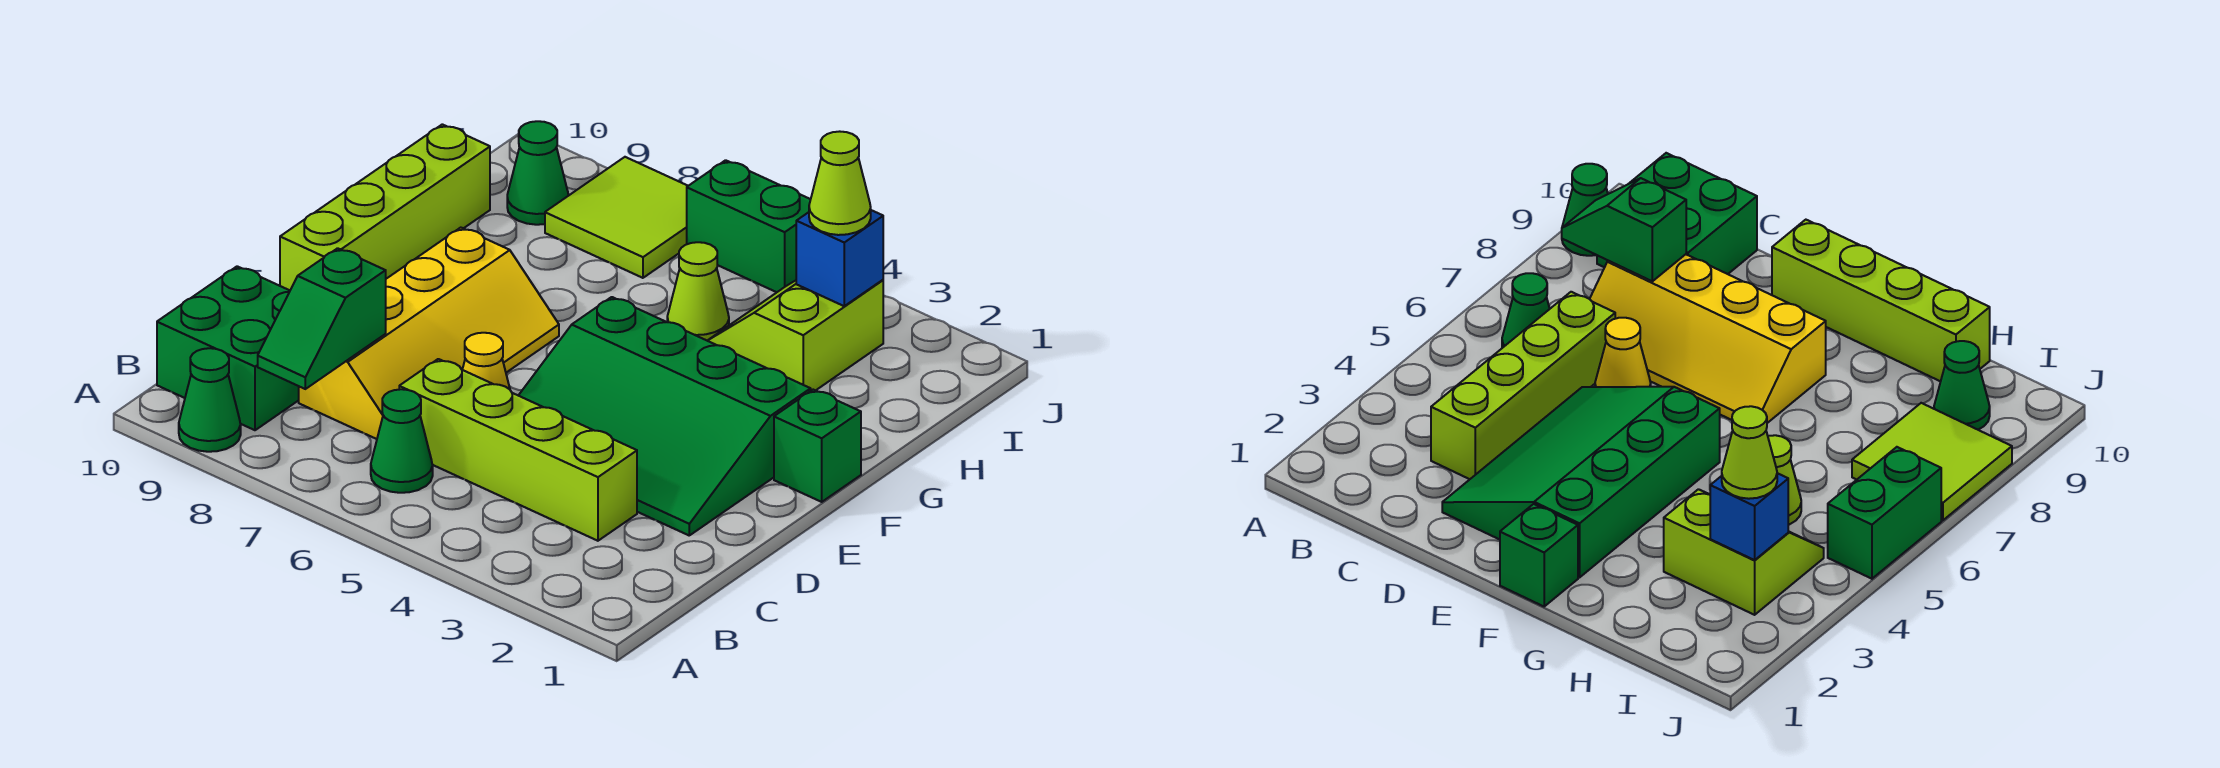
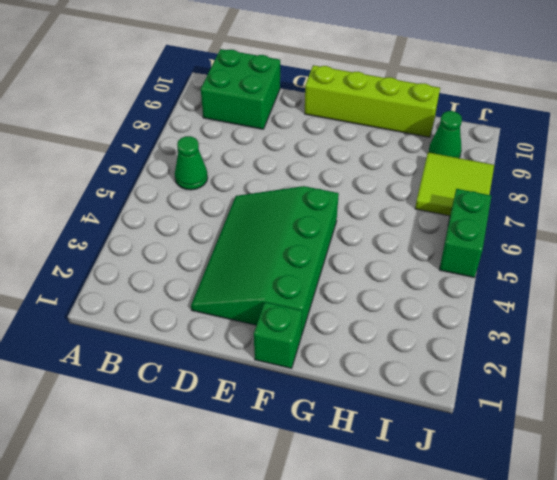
none -> green 1x1 cone [179,348,241,452]
none -> lime 1x4 brick [399,359,637,541]
none -> yellow 2x4 slope [299,228,559,439]

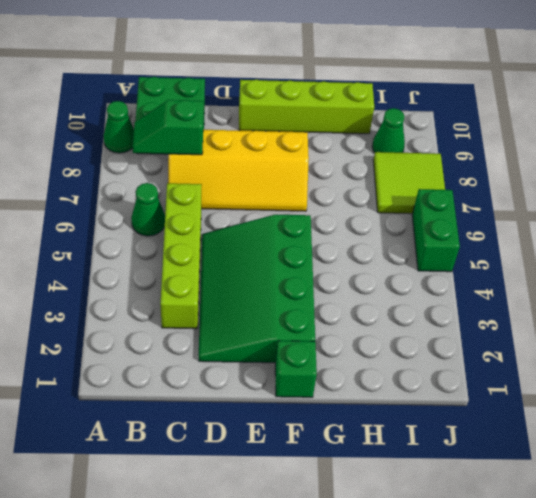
none -> yellow 1x1 cone [462,333,510,389]
none -> lime 2x2 slope [708,280,883,391]
none -> lime 1x1 cone [667,242,729,341]

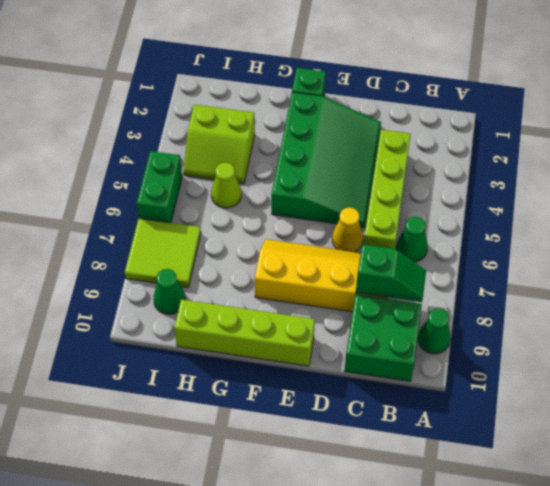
none -> blue 1x1 brick [796,210,883,306]
none -> lime 1x1 cone [809,131,871,235]

